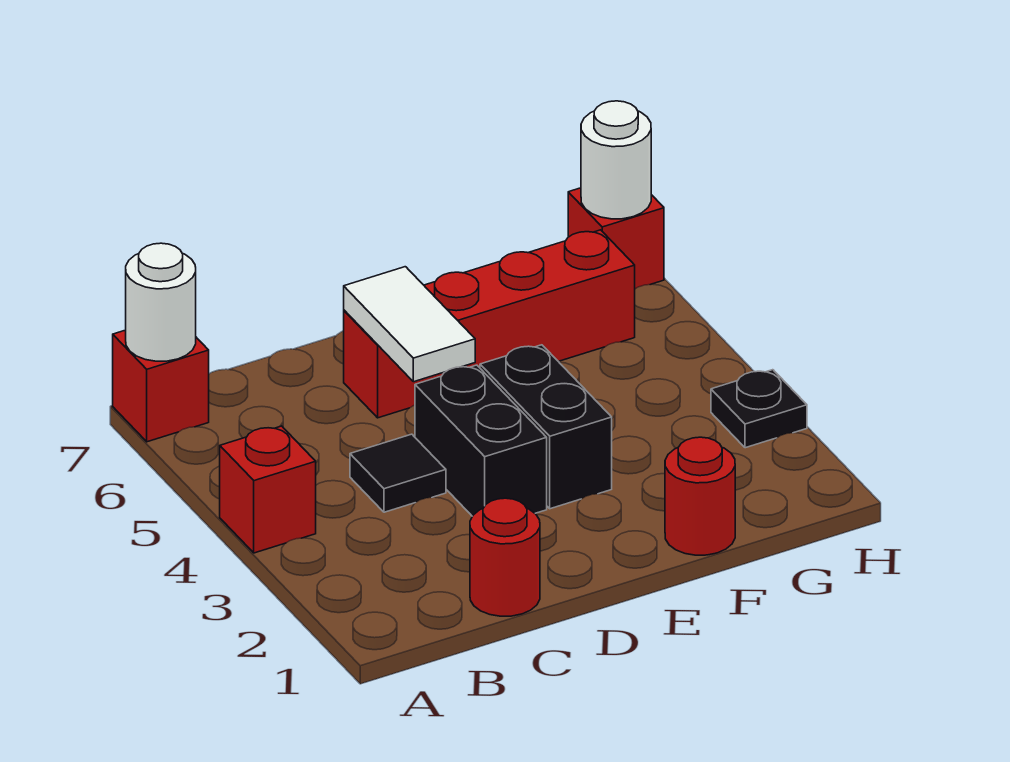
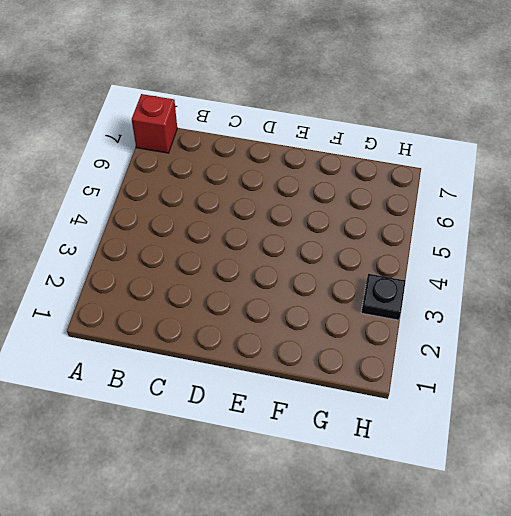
none -> red 1x1 brick [220,426,316,553]
none -> red 1x1 round brick [470,498,540,616]
none -> black 1x1 tile [350,434,446,512]

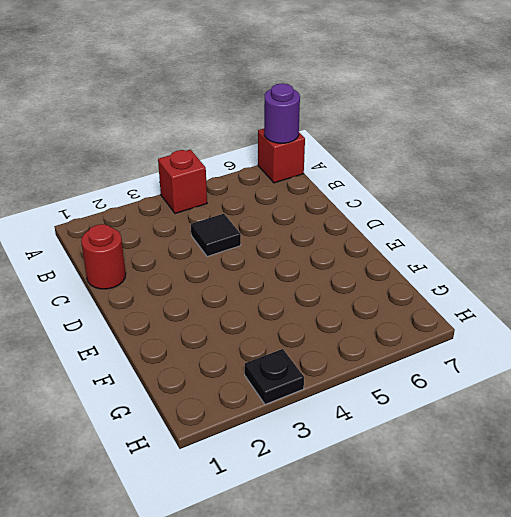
purple 1x1 round brick [264,83,300,143] -> white 1x1 round brick [126,243,196,361]
none -> black 1x2 brick [415,365,547,516]
none -> red 1x4 brick [344,230,635,418]
none -> black 1x2 brick [480,345,612,509]

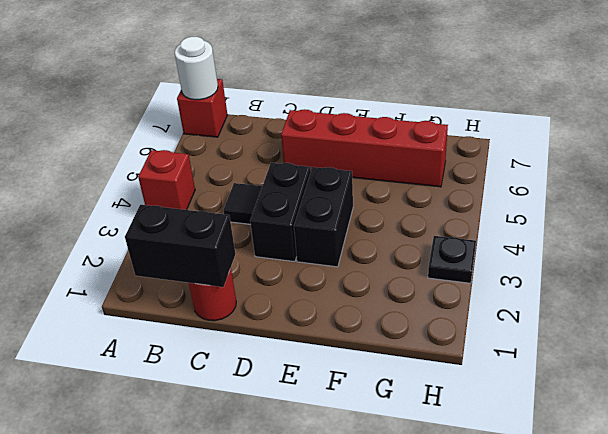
black 1x2 brick [125,205,235,287] -> none
none -> red 1x1 round brick [665,437,735,555]
none -> red 1x1 brick [568,188,664,289]
none -> white 1x2 tile [344,267,475,382]

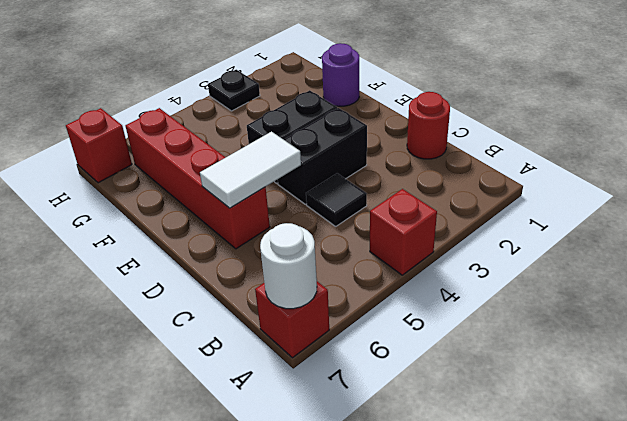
purple 1x1 round brick [322,43,359,106] -> red 1x1 round brick [665,437,735,555]
none -> white 1x1 round brick [581,101,651,219]

